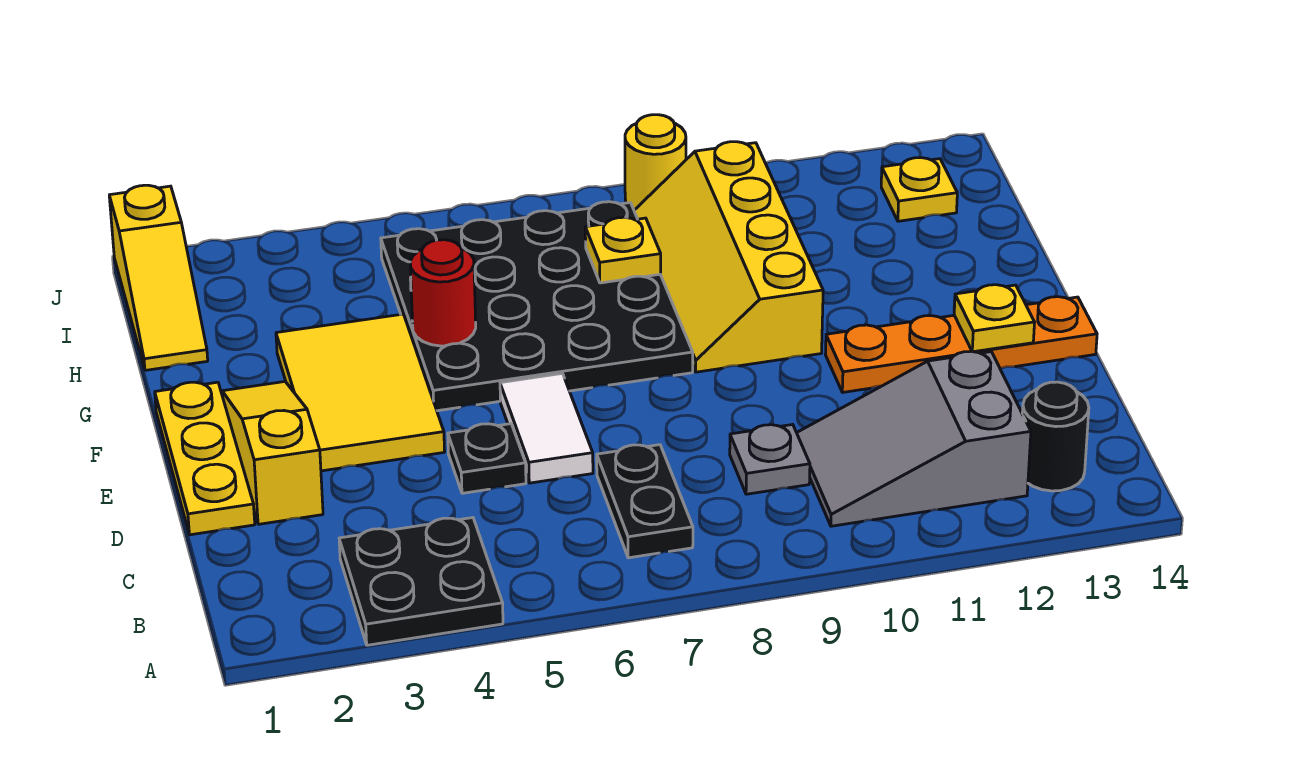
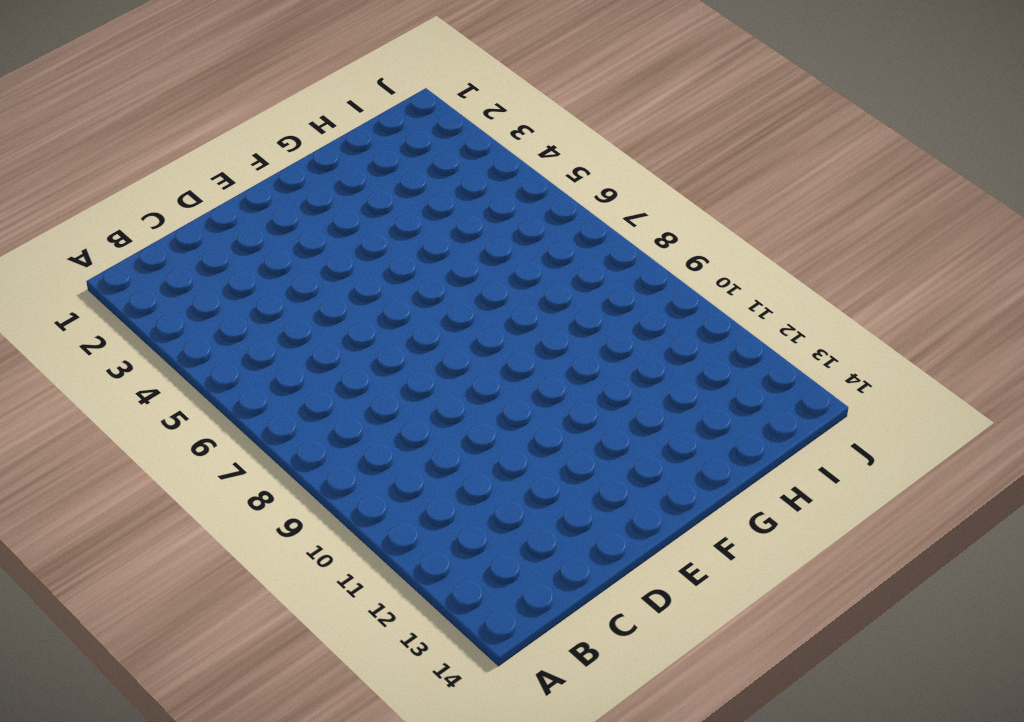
none -> black 2x2 plate [339,518,503,645]
none -> black 1x2 plate [597,445,693,558]
none -> grey 2x3 slope [797,351,1031,526]

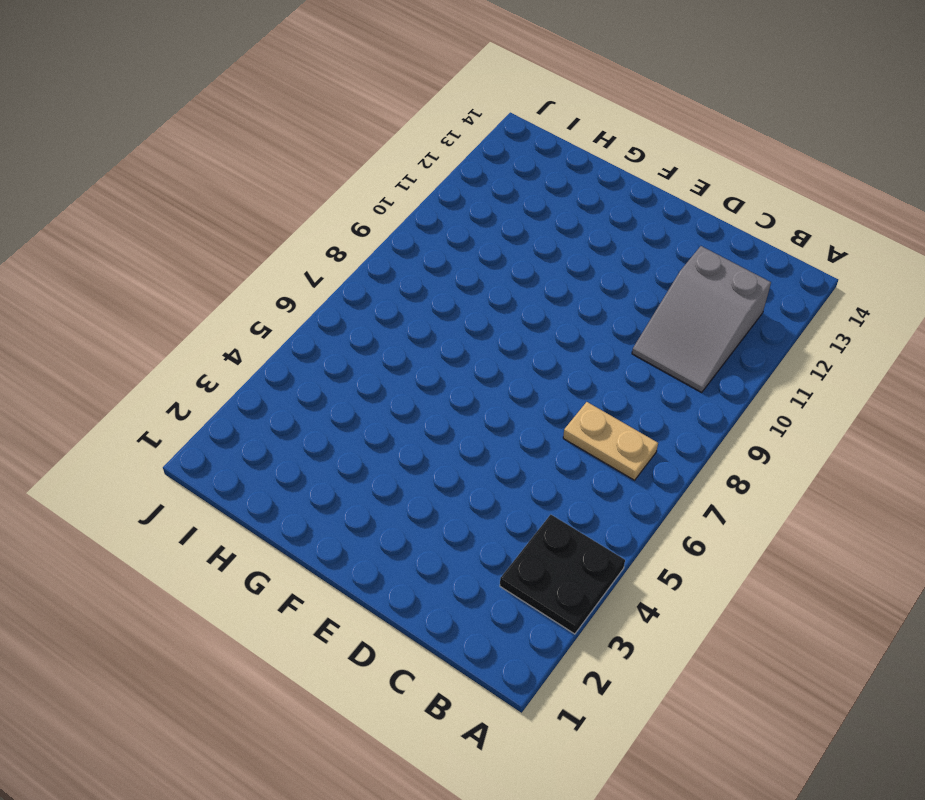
tan 1x2 plate [563,402,658,480] -> black 1x2 plate [597,445,693,558]
none -> black 1x1 round brick [1022,382,1089,491]
none -> grey 1x1 plate [730,425,810,494]
none -> yellow 1x3 plate [155,382,255,535]

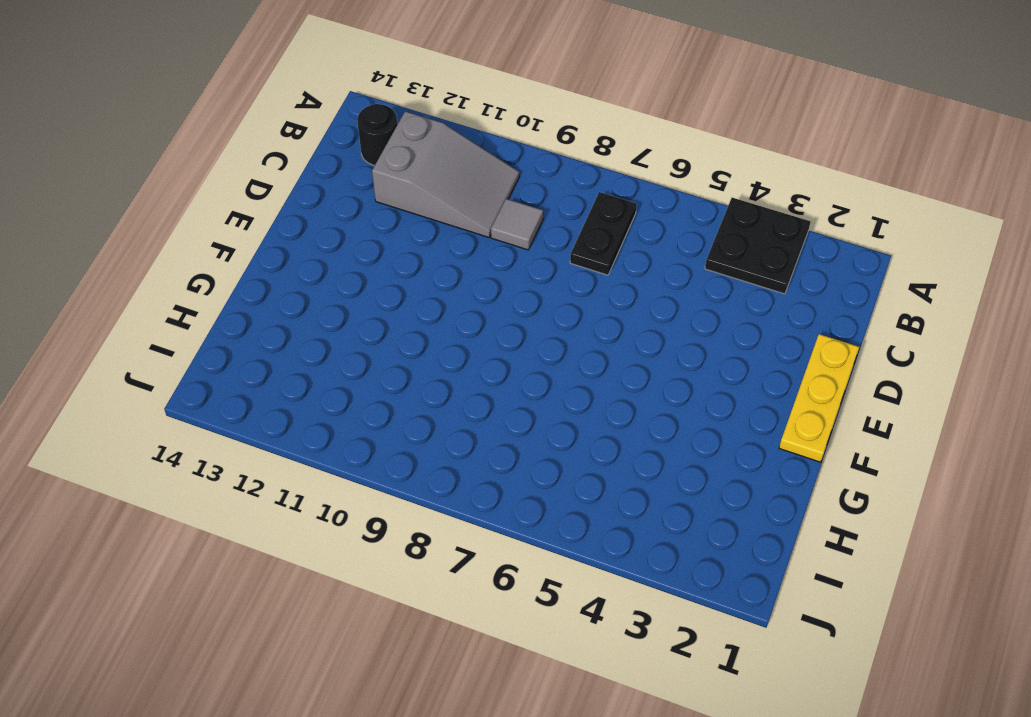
grey 1x1 tile [491,199,543,250] -> grey 1x1 plate [730,425,810,494]
none -> yellow 1x3 slope [222,382,323,524]
none -> black 1x1 plate [448,424,526,493]
none -> white 1x2 tile [500,373,593,483]

